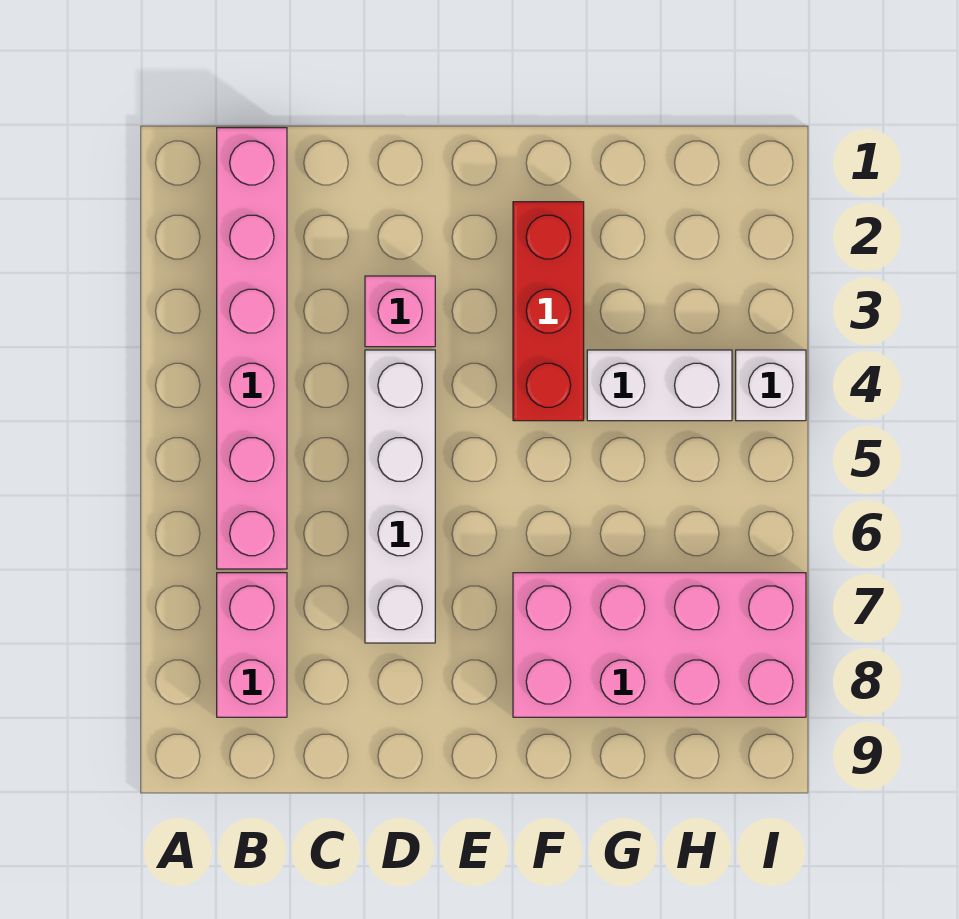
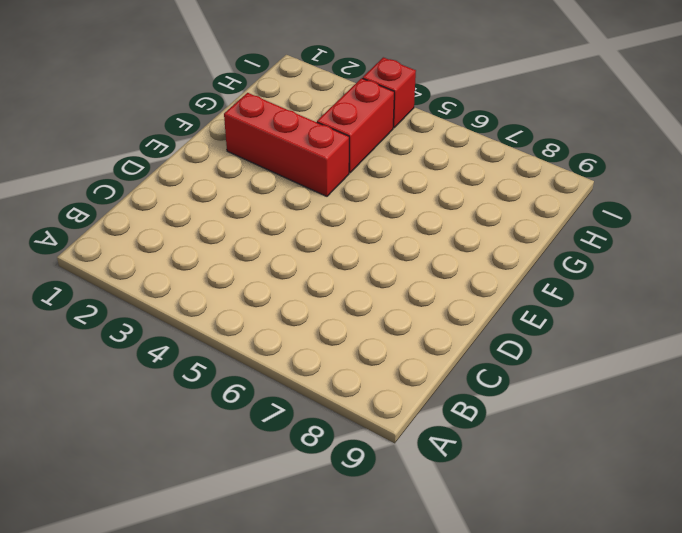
red 1x2 brick [317,78,394,173] -> white 1x2 brick [587,350,732,421]
red 1x1 brick [363,57,416,128] -> white 1x1 brick [736,350,806,421]
none -> pink 1x6 brick [217,128,287,569]
none -> pink 1x2 brick [217,573,287,717]

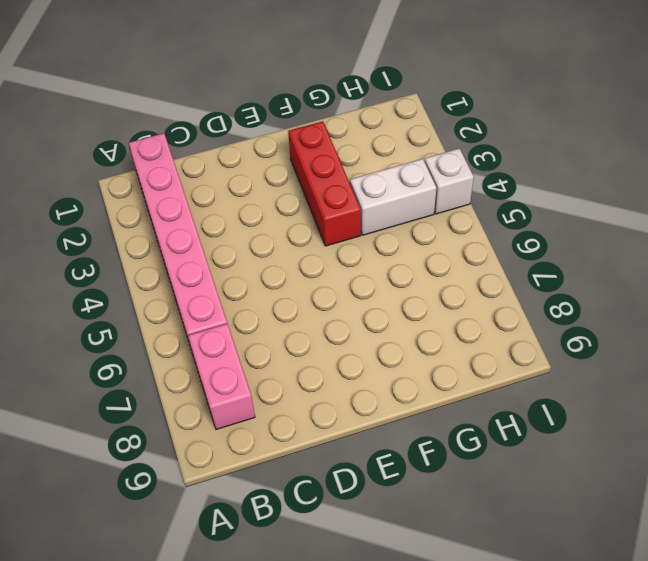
none -> pink 1x1 brick [365,276,435,347]
none -> white 1x4 brick [365,350,435,643]

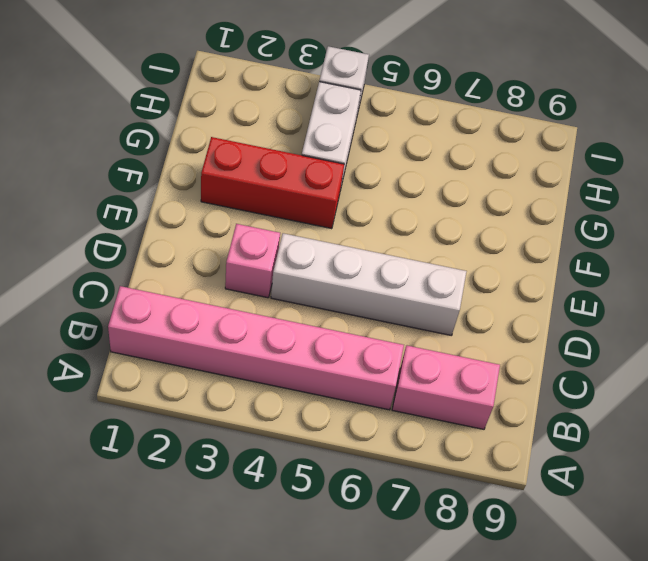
none -> pink 2x4 brick [513,573,806,717]

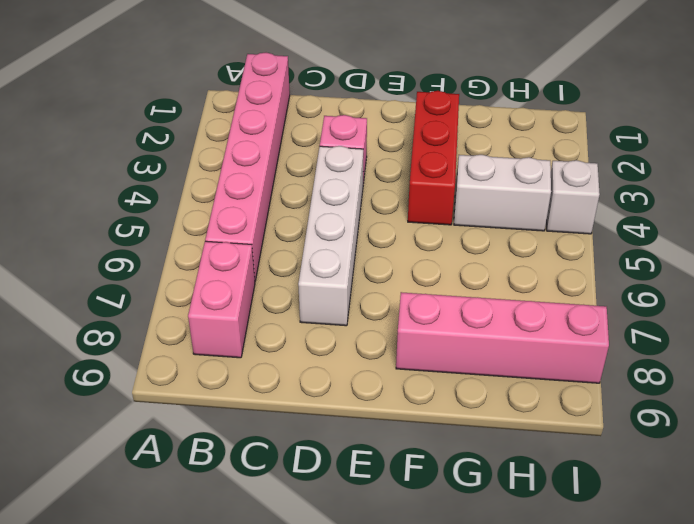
pink 1x4 brick [396,292,609,383] -> pink 2x4 brick [513,573,806,717]

